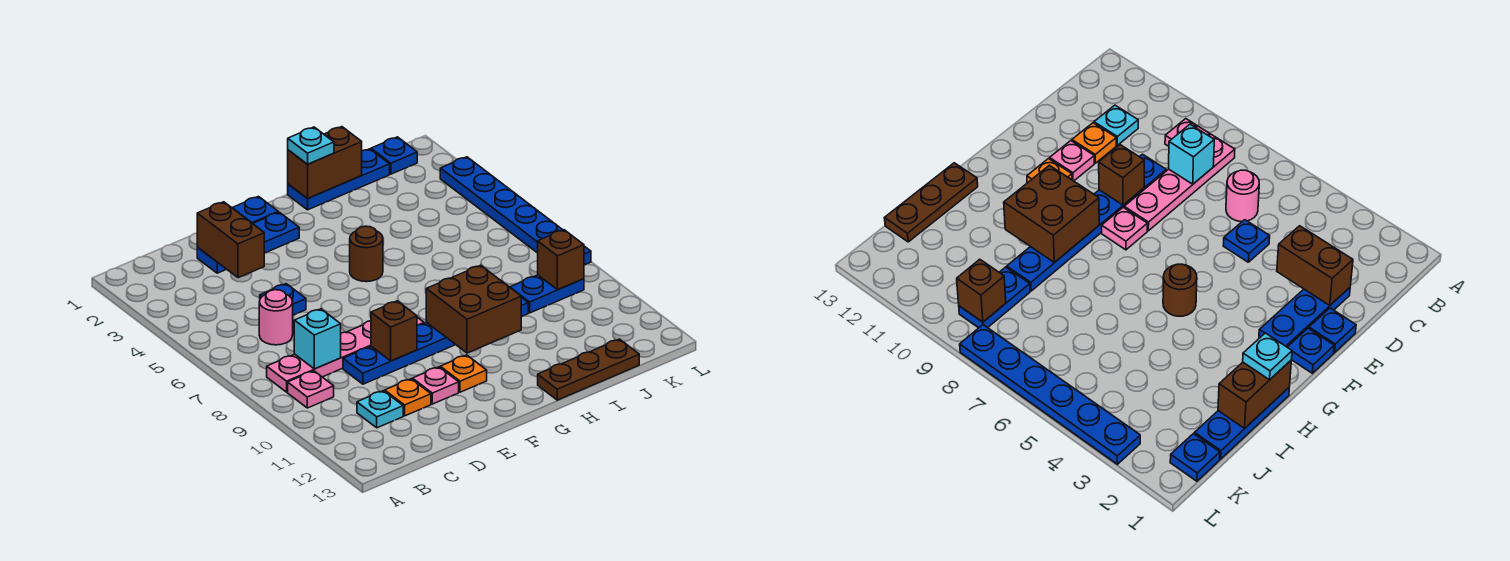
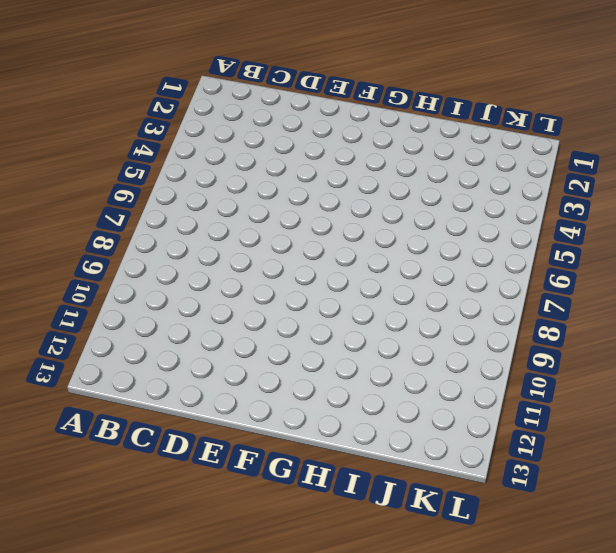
none -> pink 1x4 plate [267,321,371,392]
none -> pink 1x1 plate [288,371,334,408]
none -> pink 1x1 round brick [259,290,293,345]

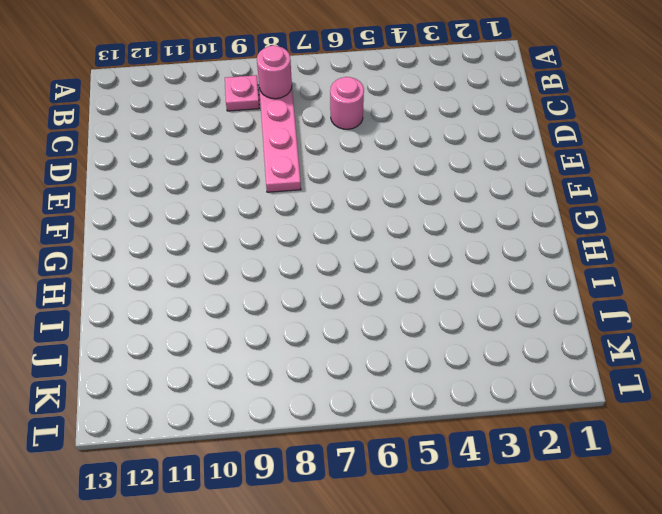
pink 1x1 round brick [257,45,292,99] -> none
none -> cyan 1x1 plate [357,391,403,428]
none -> blue 1x3 plate [197,212,299,273]
none -> blue 1x1 plate [260,284,306,315]

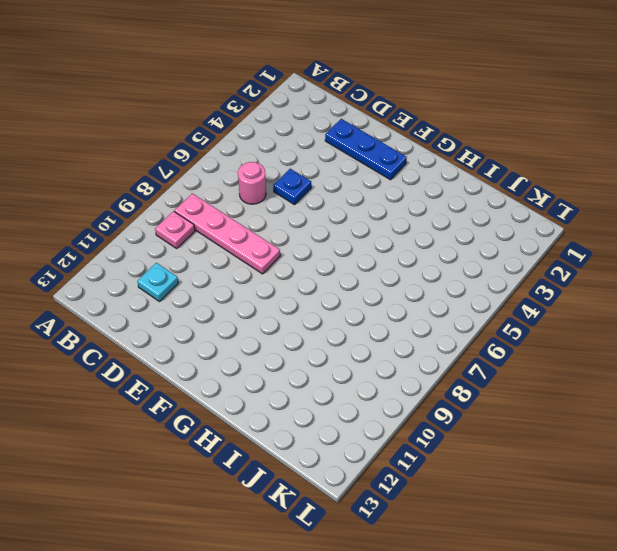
none -> blue 1x6 plate [343,297,528,384]
none -> orange 1x1 plate [385,379,431,416]
none -> blue 1x1 plate [1309,308,1356,353]

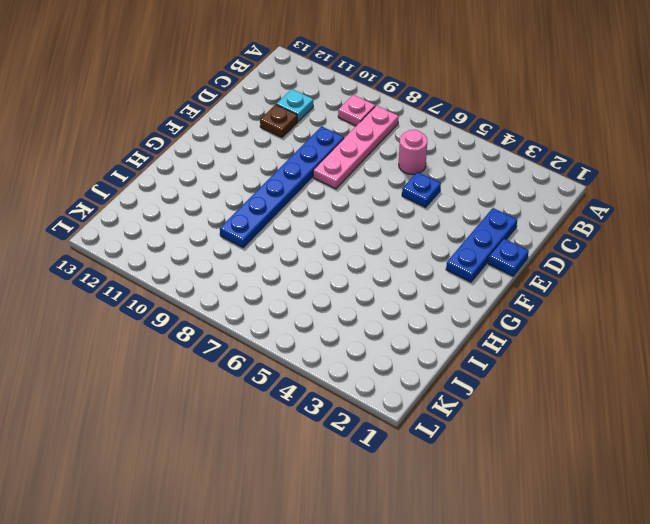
brown 1x1 plate [260,105,298,138] -> orange 1x1 plate [385,379,431,416]
none -> pink 1x1 plate [413,367,459,404]
none -> blue 1x1 plate [232,196,278,224]
none -> pink 1x1 plate [1102,207,1147,250]

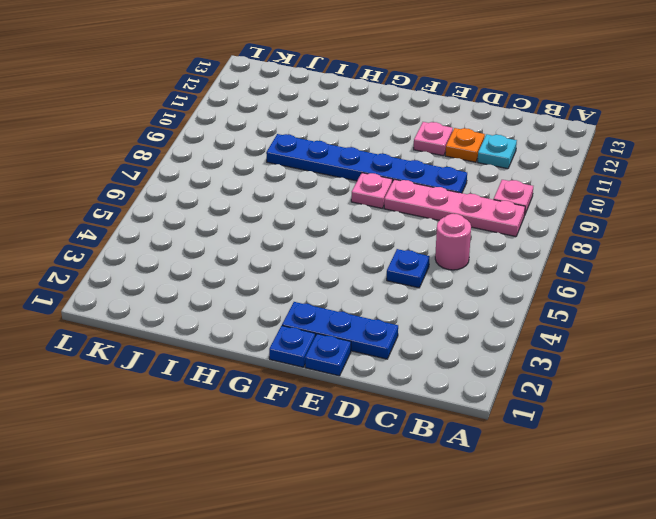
none -> orange 1x1 plate [440,355,487,392]
none -> brown 1x1 round brick [350,226,383,282]
none -> blue 1x3 plate [288,149,390,210]

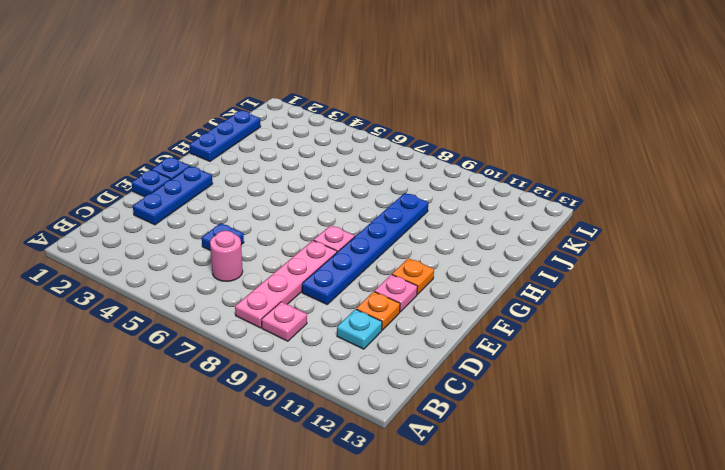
none -> brown 1x1 round brick [350,226,383,282]
none -> brown 1x3 plate [538,339,639,400]
none -> blue 1x2 plate [510,275,584,313]

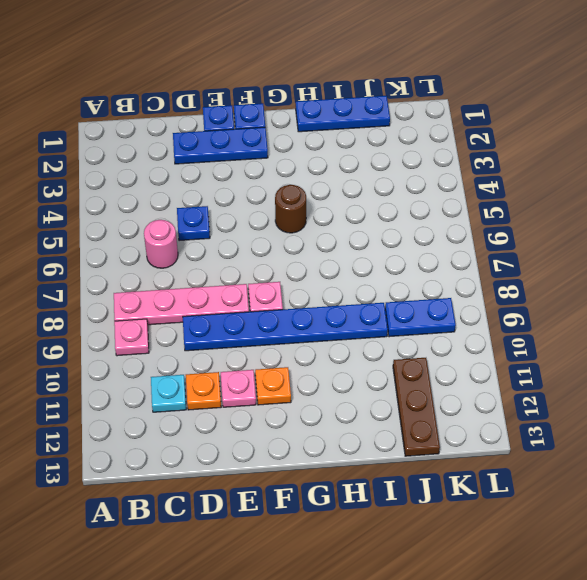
brown 1x3 plate [393,358,440,456] -> brown 1x3 plate turned to [538,339,639,400]
none -> blue 1x1 plate [371,137,417,174]
none -> blue 1x6 plate [440,157,591,265]
none -> cyan 1x1 brick [294,309,341,369]

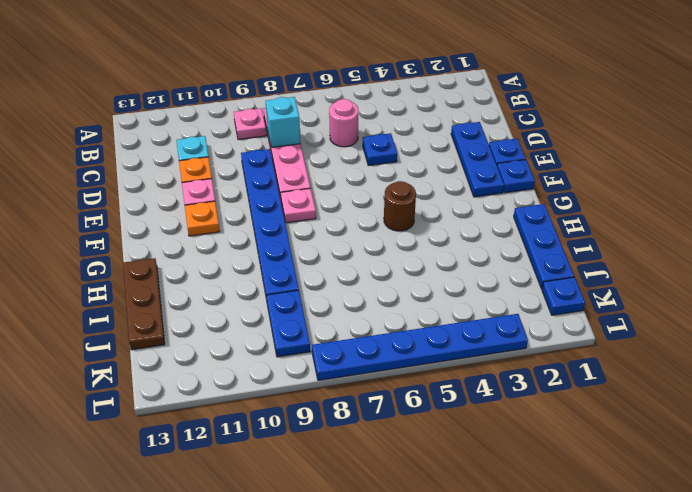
none -> brown 1x2 brick [197,202,264,278]
none -> brown 1x1 brick [371,301,417,361]
none -> brown 2x2 brick [426,265,521,353]

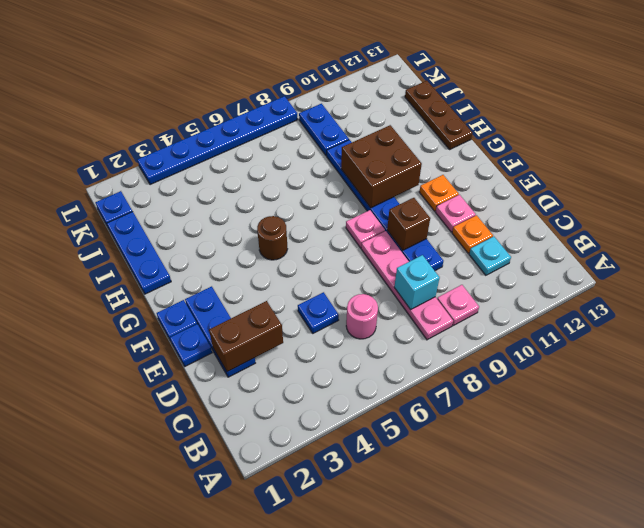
none -> brown 1x2 brick [288,127,362,199]
none -> brown 1x1 brick [538,230,584,290]
none -> cyan 1x1 plate [288,127,334,164]

